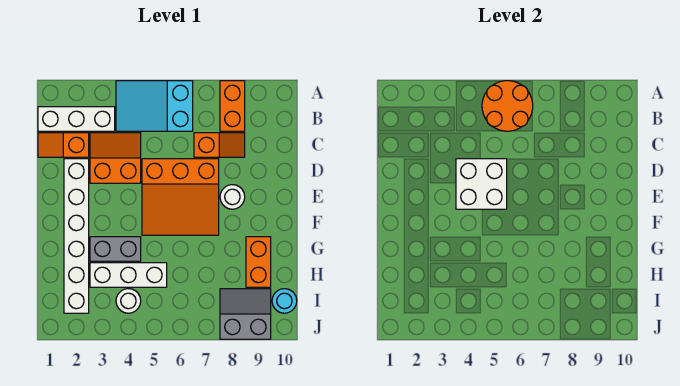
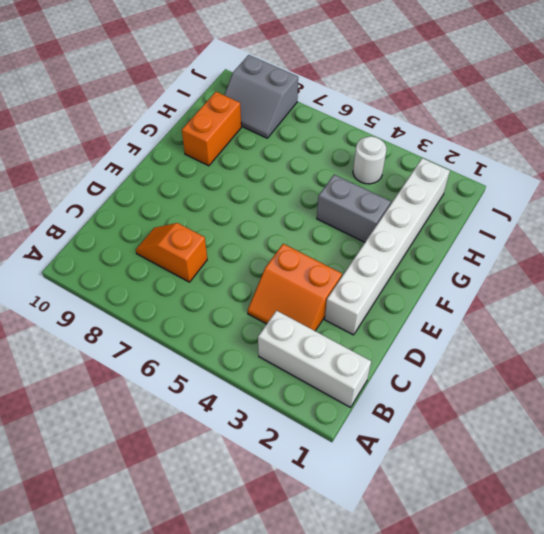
none -> cyan 2x3 slope [116,81,193,131]
none -> orange 1x2 brick [220,81,245,131]
none -> orange 1x2 slope [38,133,89,157]

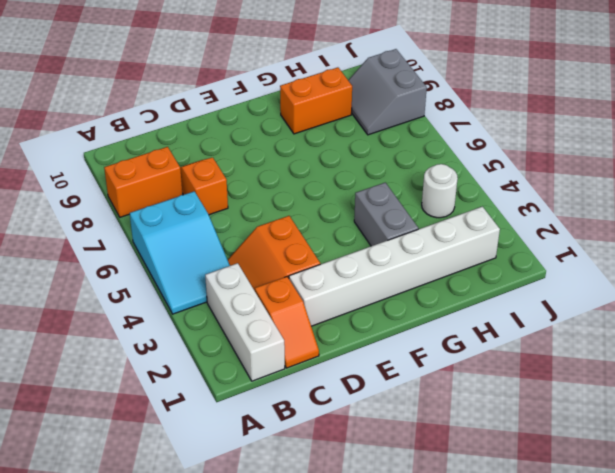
none -> orange 3x3 slope [142,159,219,235]
none -> white 1x1 round brick [220,185,245,209]
none -> white 1x3 brick [90,263,167,287]

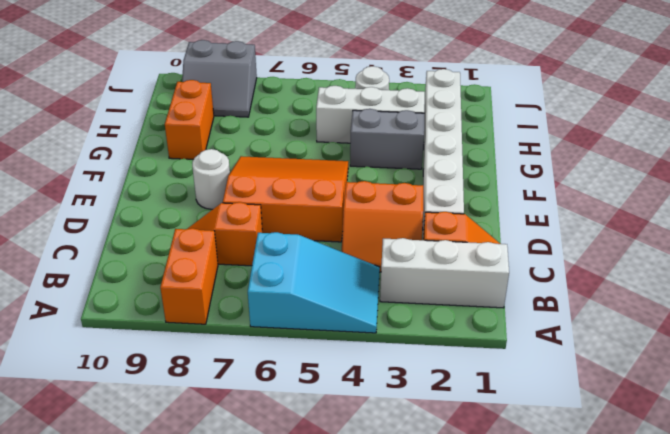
none -> cyan 1x1 round brick [272,289,297,313]
none -> orange 2x2 round brick [482,81,533,131]
none -> white 2x2 brick [456,159,507,209]

